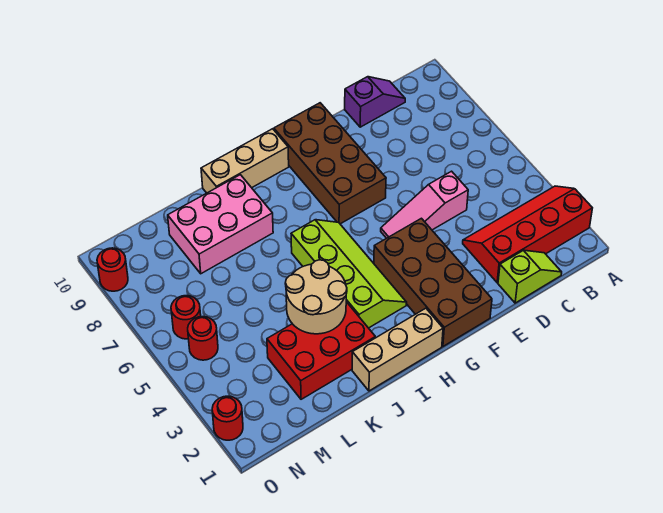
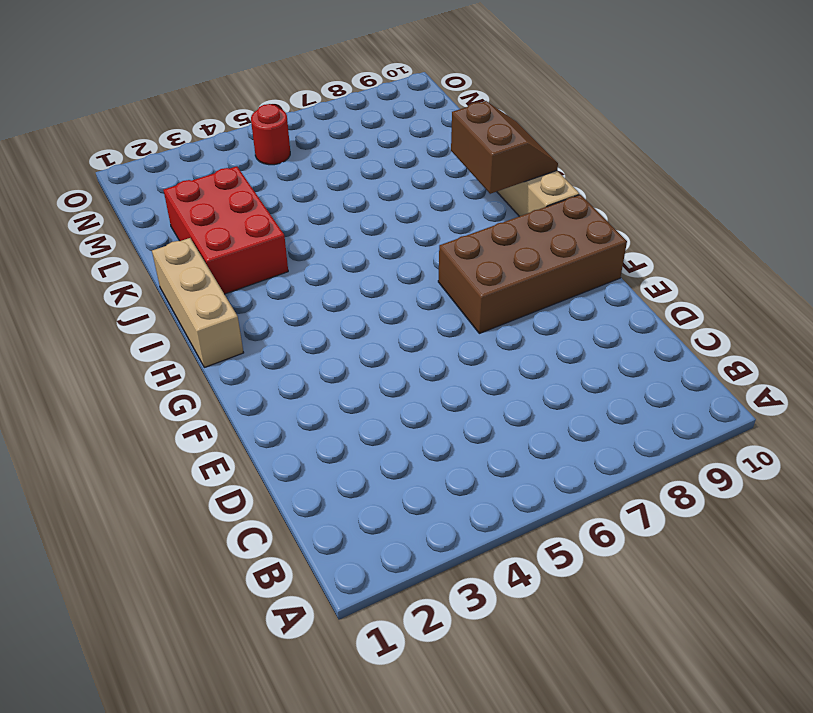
brown 2x2 slope [451,101,558,194] -> none
none -> red 2x4 slope [463,186,592,283]
none -> lime 1x2 slope [498,250,562,303]
none -> purple 1x2 slope [345,77,405,127]

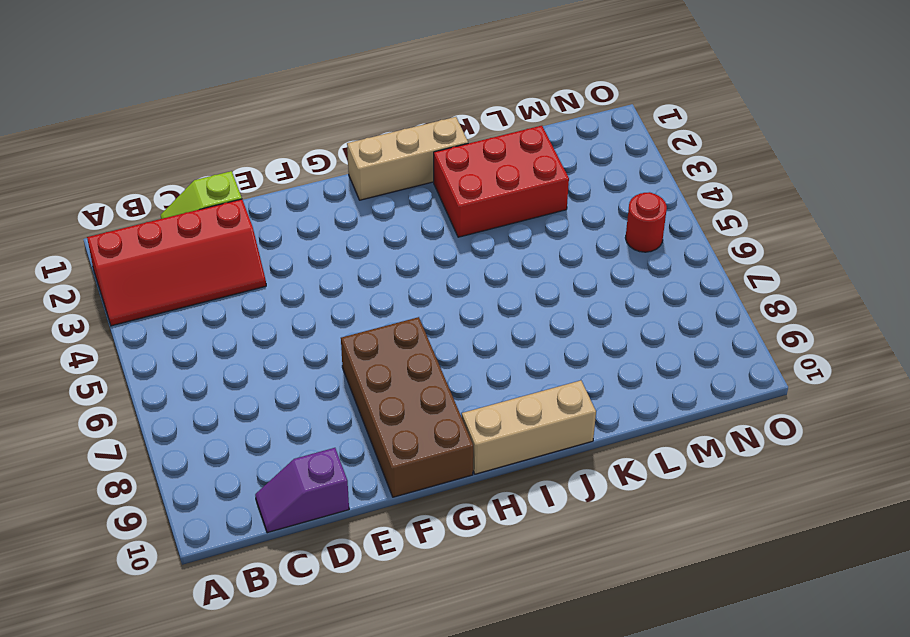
none -> pink 1x3 slope [381,171,468,238]
none -> brown 2x4 brick [374,218,492,346]
none -> lime 2x4 slope [291,220,407,328]

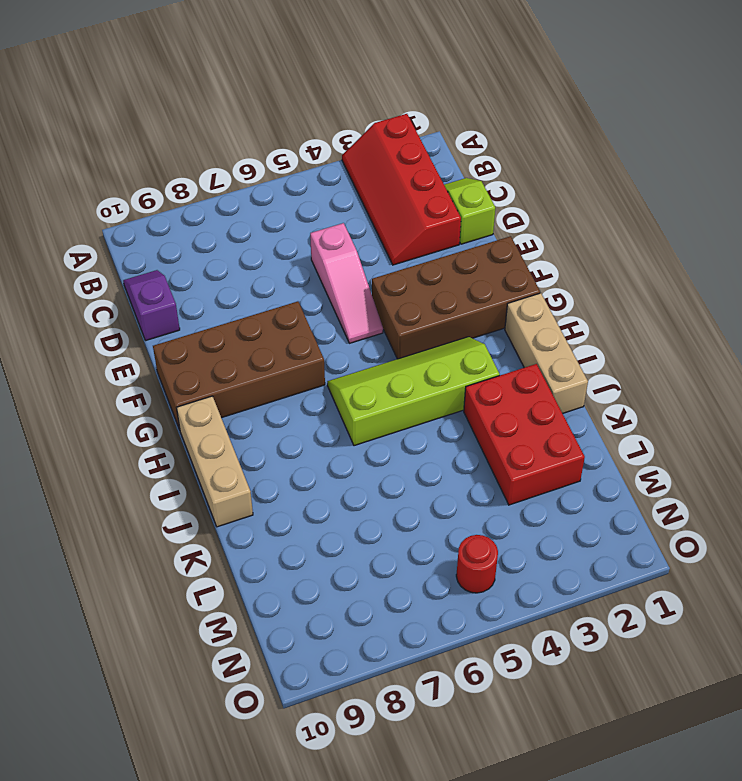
none -> pink 2x3 brick [168,175,273,274]
none -> red 1x1 round brick [171,296,201,339]
none -> red 1x1 round brick [212,396,243,440]

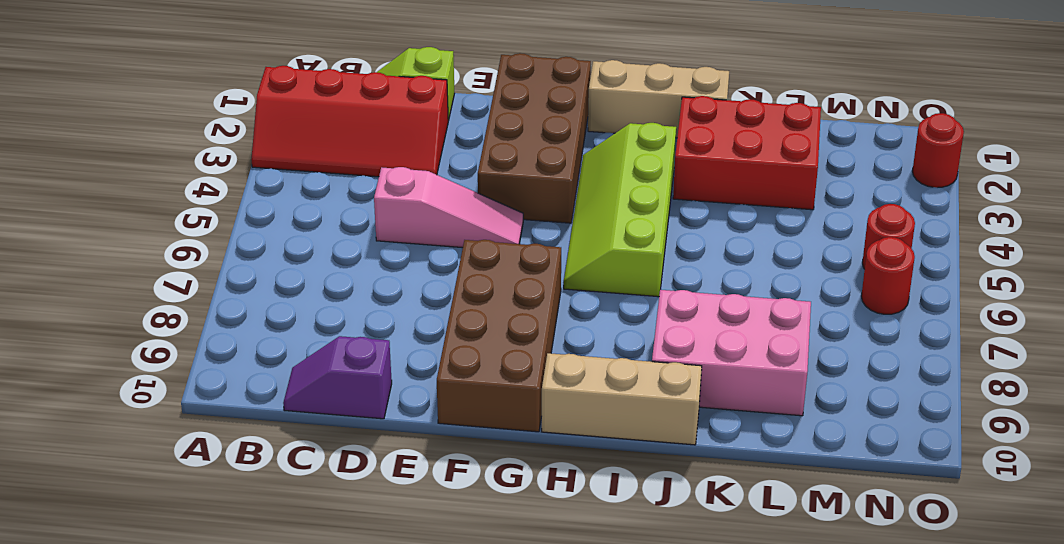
none -> red 1x1 round brick [97,248,128,291]
none -> tan 2x2 round brick [285,260,347,334]

